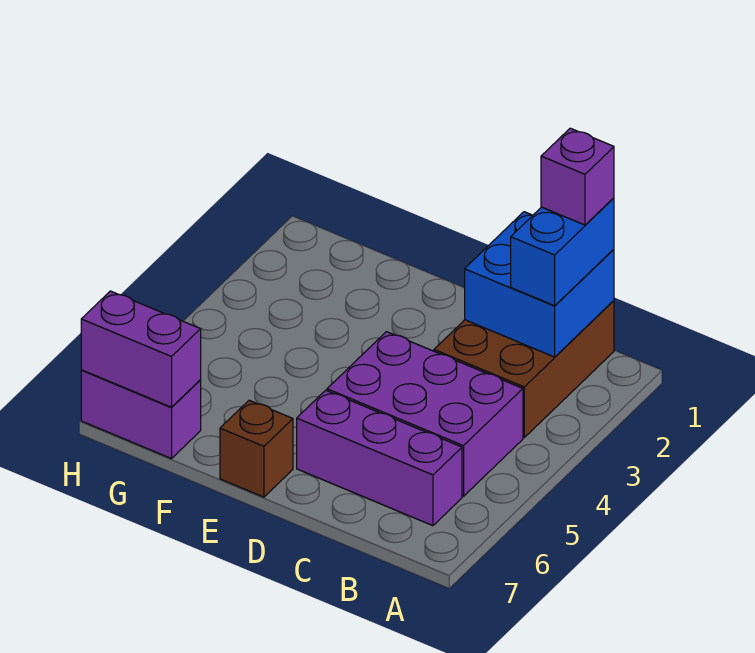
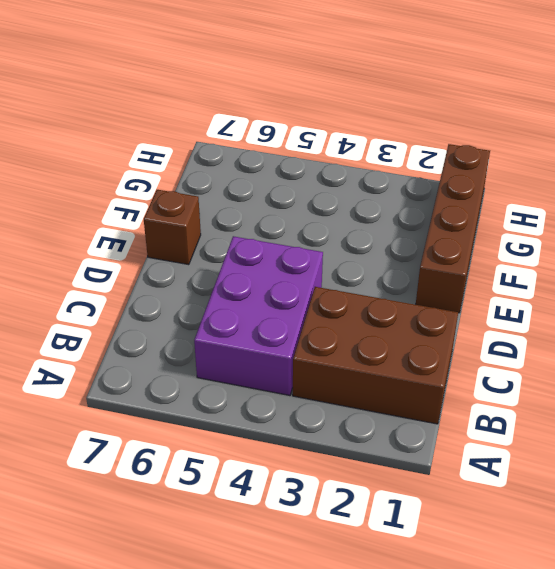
brown 1x4 brick [416,144,490,313] -> none
none -> purple 1x3 brick [297,390,462,526]
none -> purple 1x2 brick [81,370,201,459]

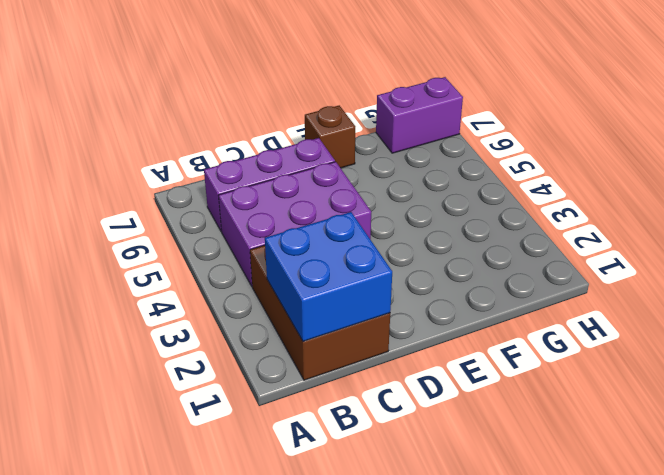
none -> purple 1x2 brick [81,291,201,407]
none -> blue 1x2 brick [511,198,614,306]

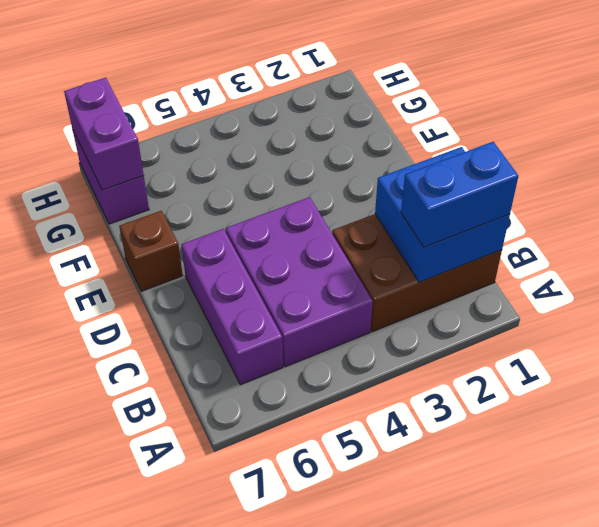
none -> purple 1x1 brick [541,128,614,225]

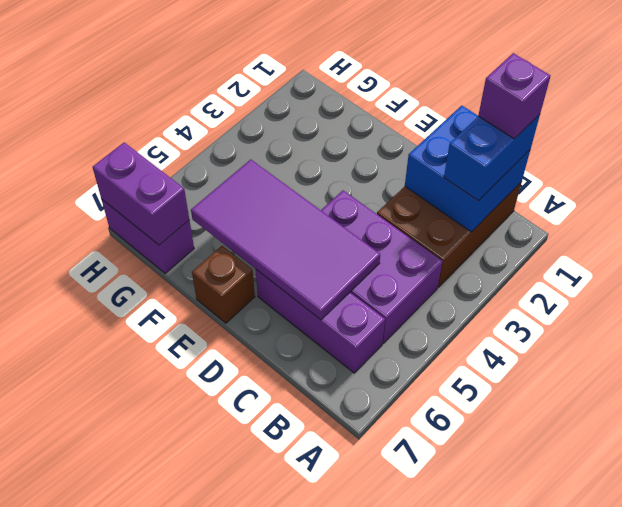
purple 2x4 tile [191,159,380,320] -> none

